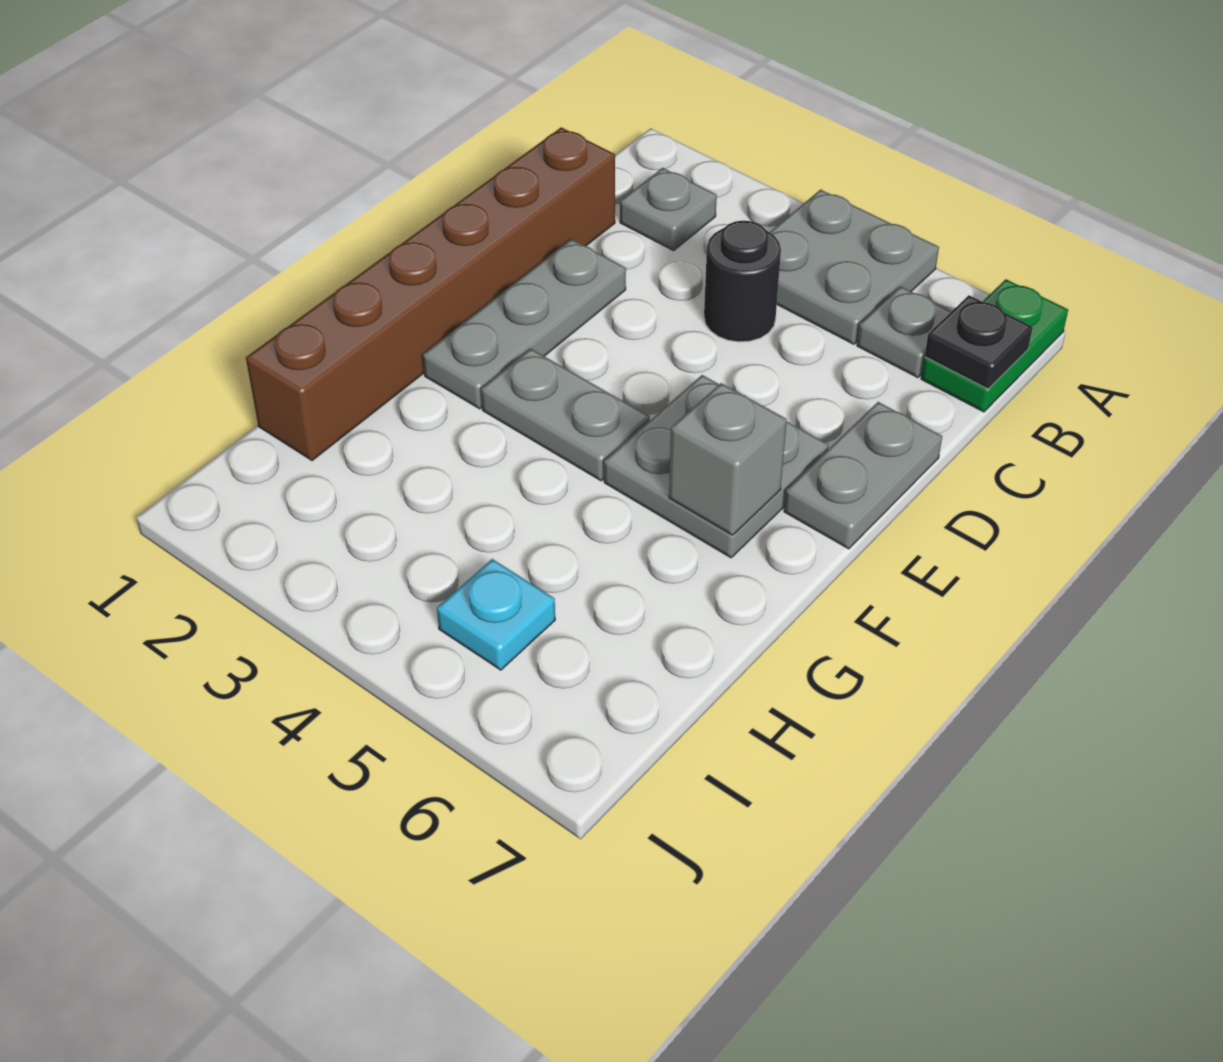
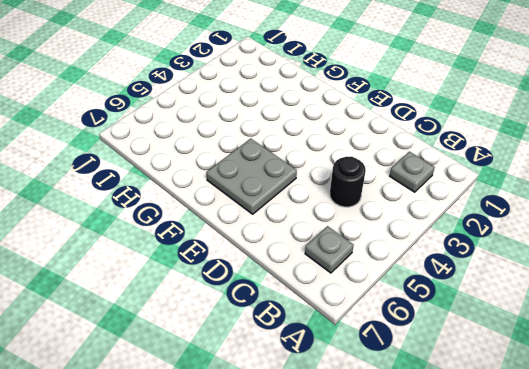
none -> grey 2x2 plate [770,190,939,344]
none -> green 1x2 plate [921,279,1068,412]
none -> brown 1x6 brick [246,127,615,461]

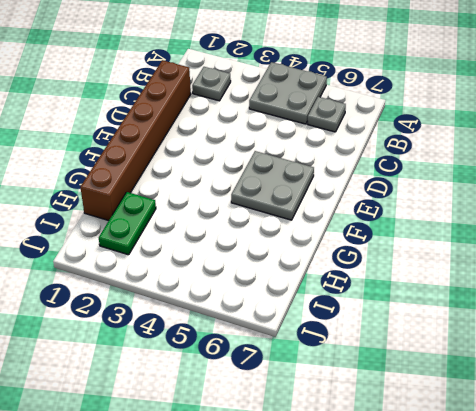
green 1x2 plate [99,192,156,255] -> green 1x2 plate moved to [921,279,1068,412]
none -> black 1x1 round brick [704,220,781,342]
none -> grey 1x3 plate [423,239,626,409]
none -> grey 1x2 plate [784,402,942,549]

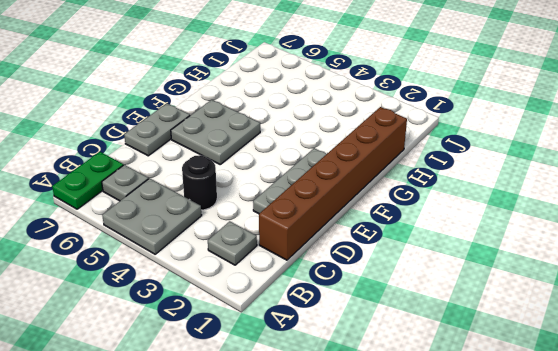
none -> grey 1x2 plate [481,349,650,481]
none -> cyan 1x1 plate [437,559,555,670]
none -> black 1x1 plate [925,295,1033,389]

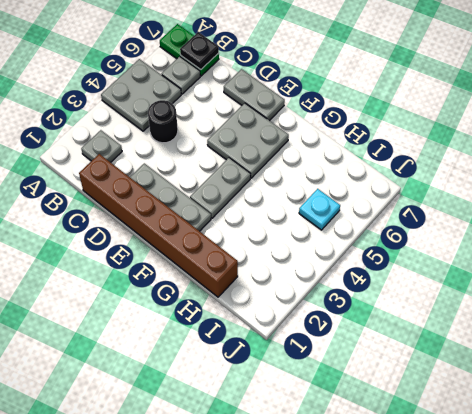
none -> grey 1x1 brick [669,383,787,535]

